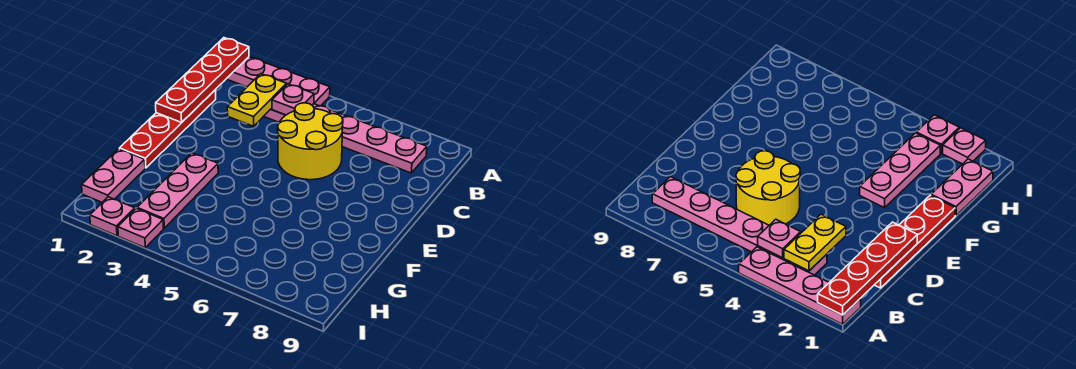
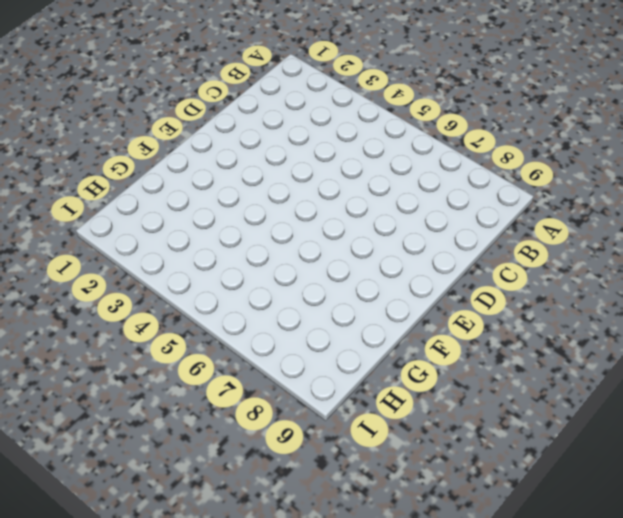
none -> pink 1x4 plate [227,57,330,106]
none -> pink 1x6 plate [264,104,427,173]

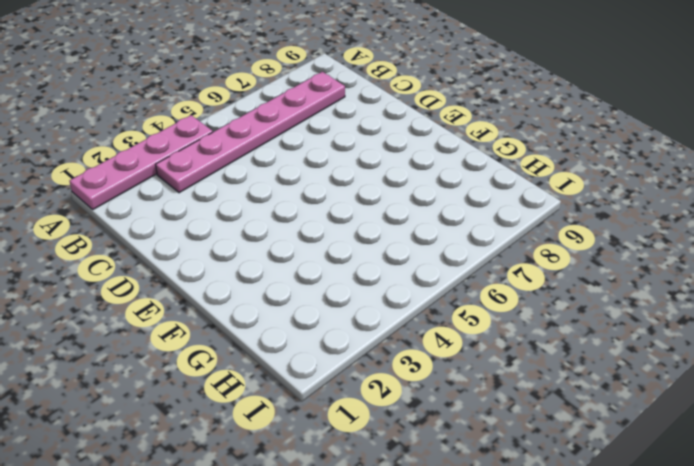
none -> red 1x4 plate [120,90,216,168]
none -> yellow 2x2 round brick [278,103,343,180]

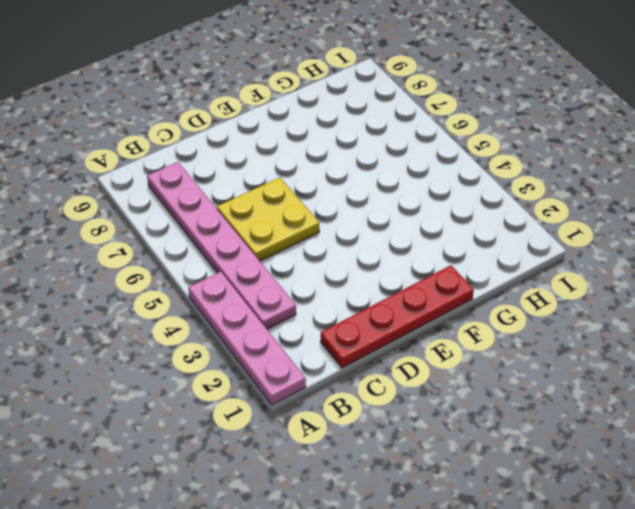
yellow 2x2 plate [217,177,319,261] -> yellow 2x2 round brick [278,103,343,180]
none -> pink 1x3 plate [137,153,218,228]
none -> pink 1x2 plate [82,149,145,202]

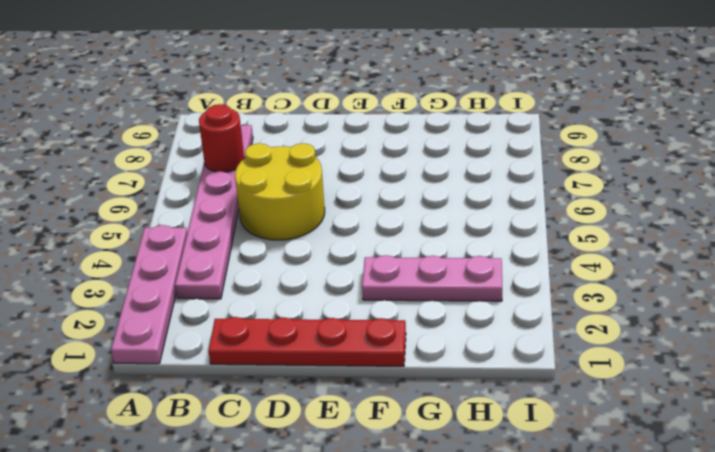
red 1x1 round brick [199,104,244,172] -> none
none -> pink 1x2 plate [82,149,145,202]
none -> pink 1x1 plate [90,197,135,236]

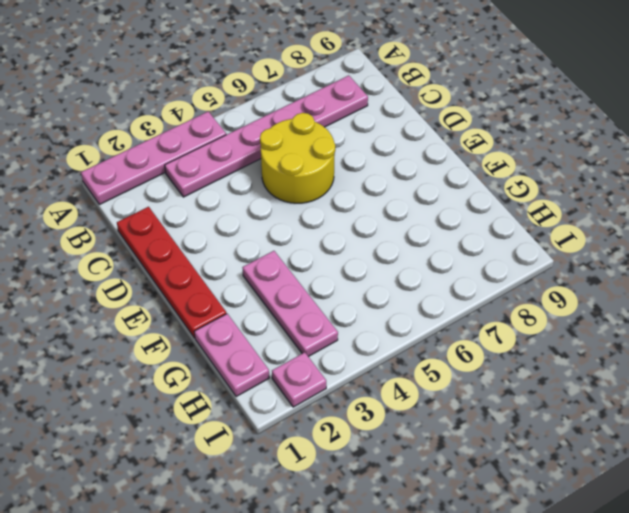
none -> pink 1x1 plate [118,208,163,248]
none -> red 1x4 plate [156,38,249,122]

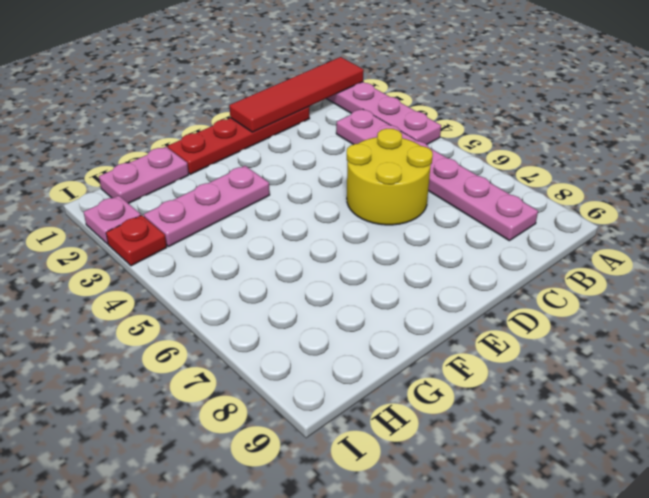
red 1x4 tile [229,57,364,132] -> red 1x4 plate [156,38,249,122]
red 1x1 plate [106,215,167,266] -> pink 1x1 plate [118,208,163,248]
none -> yellow 1x2 plate [227,74,286,126]
none -> pink 1x1 plate [272,84,314,115]

